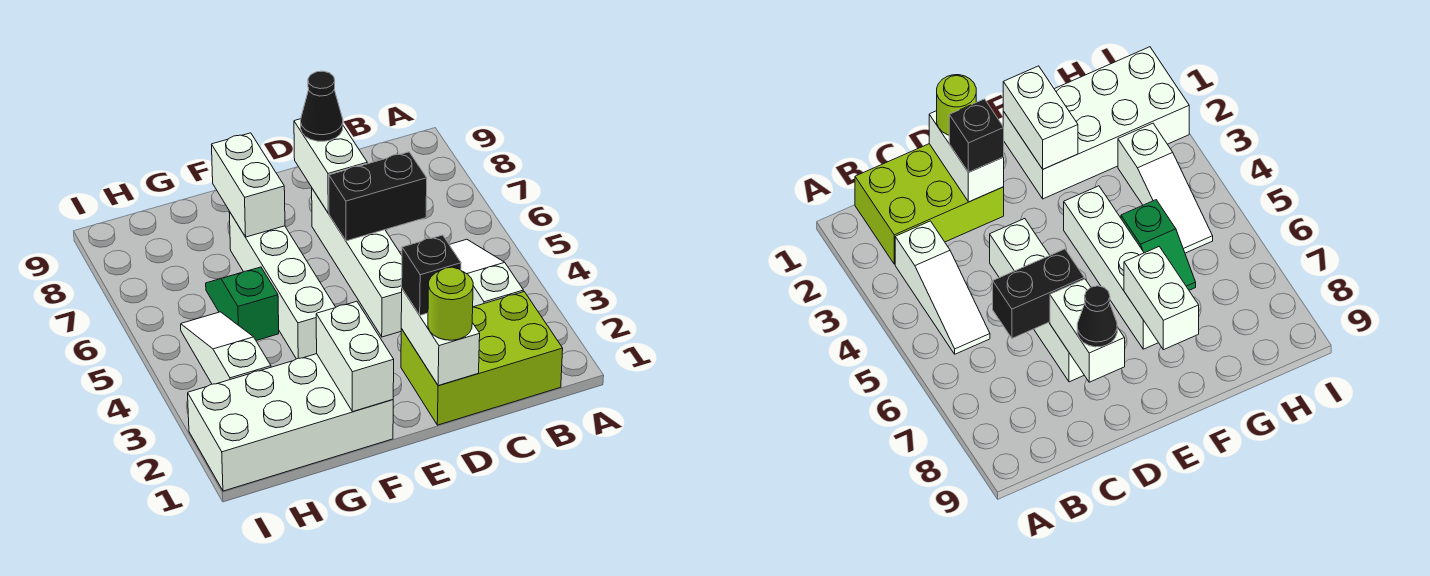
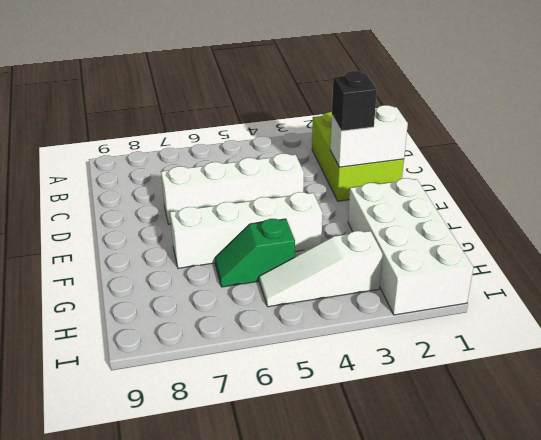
none -> white 1x3 slope [449,239,524,307]
none -> black 1x2 brick [329,152,427,241]
none -> white 1x2 brick [294,119,367,213]

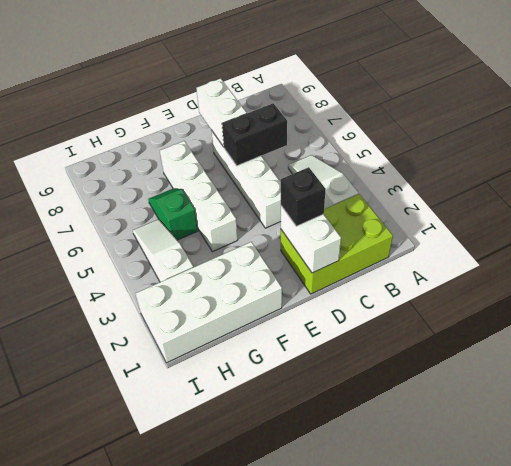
none -> white 1x2 brick [316,301,394,412]
none -> white 1x2 brick [212,133,285,237]
none -> lime 1x1 round brick [428,267,473,340]

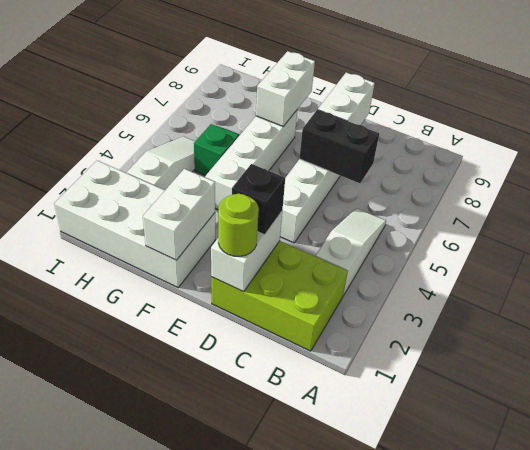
none -> black 1x1 cone [301,71,343,141]

